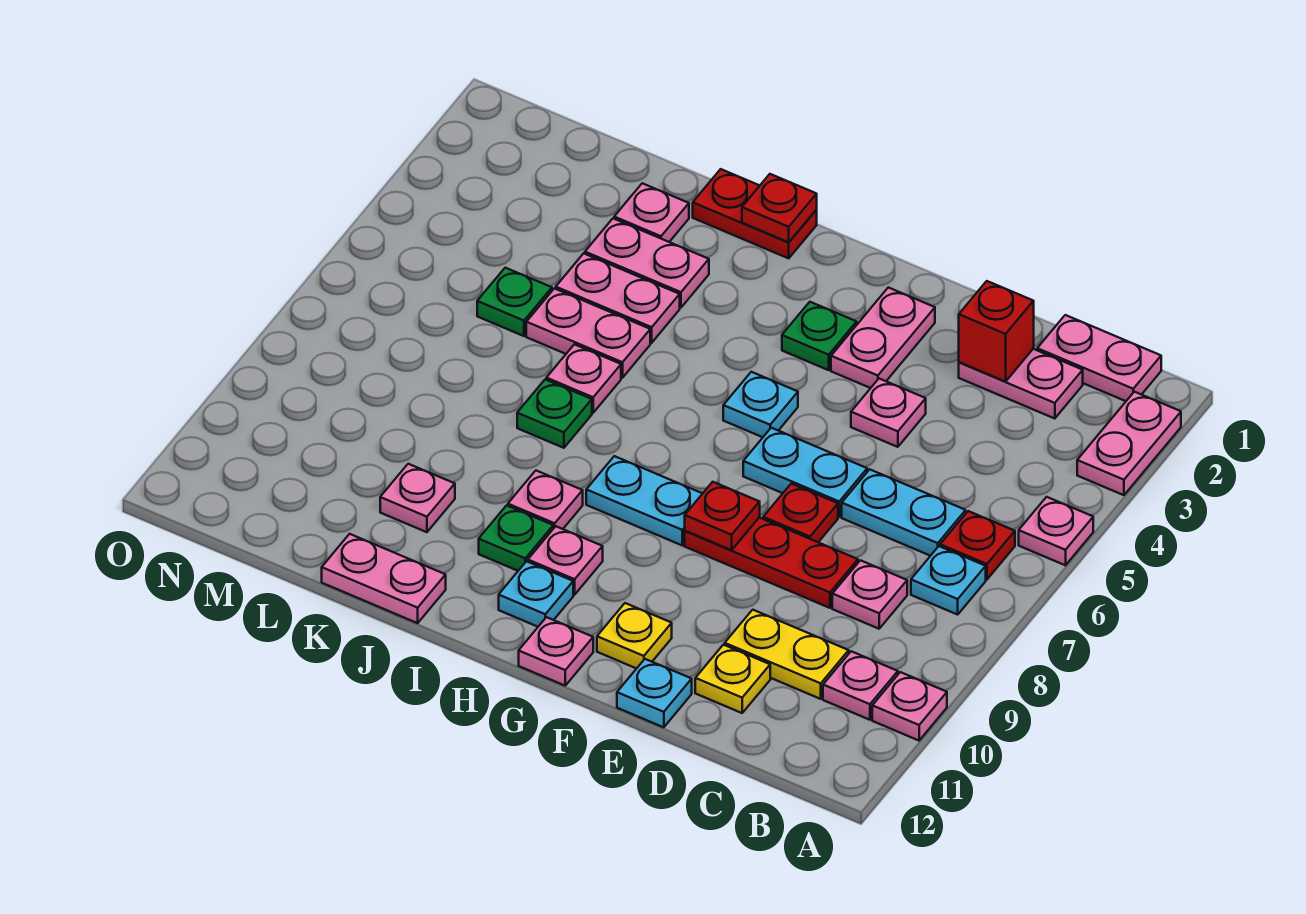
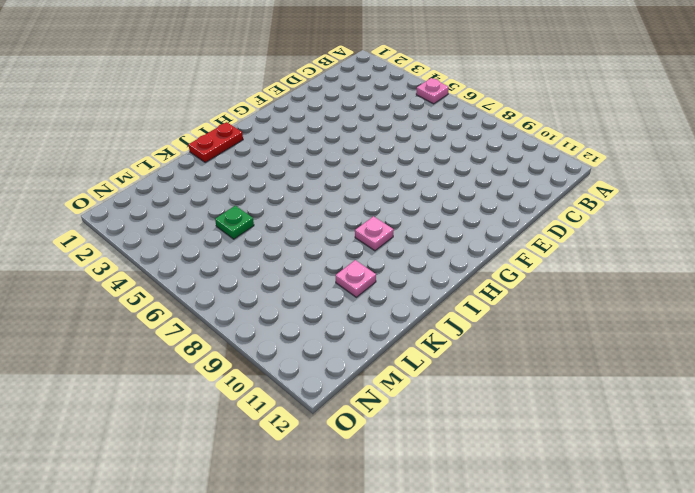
none -> pink 1x2 plate [1077,392,1181,495]
none -> pink 1x1 plate [872,672,947,741]
none -> pink 1x2 plate [1037,315,1161,401]
none -> red 1x1 plate [940,511,1015,580]

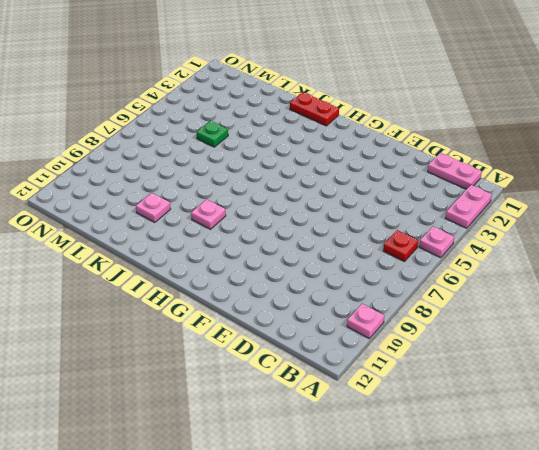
none -> cyan 1x1 plate [911,546,986,615]
none -> pink 1x1 plate [823,651,898,720]
none -> pink 1x2 plate [959,349,1083,419]
none -> cyan 1x2 plate [842,469,966,556]

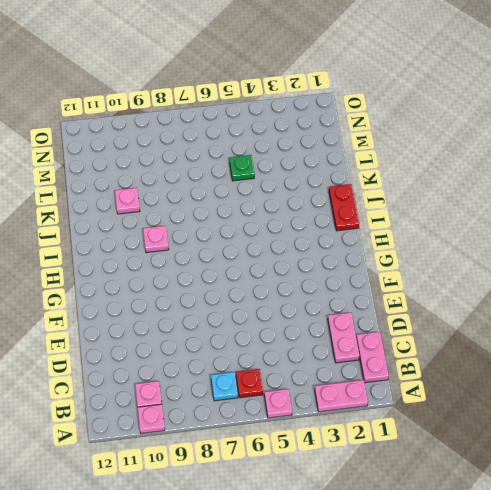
none -> cyan 1x2 plate [842,469,966,556]
none -> pink 1x1 plate [832,560,907,629]
none -> yellow 1x2 plate [725,610,849,699]
none -> red 1x3 plate [685,518,858,608]

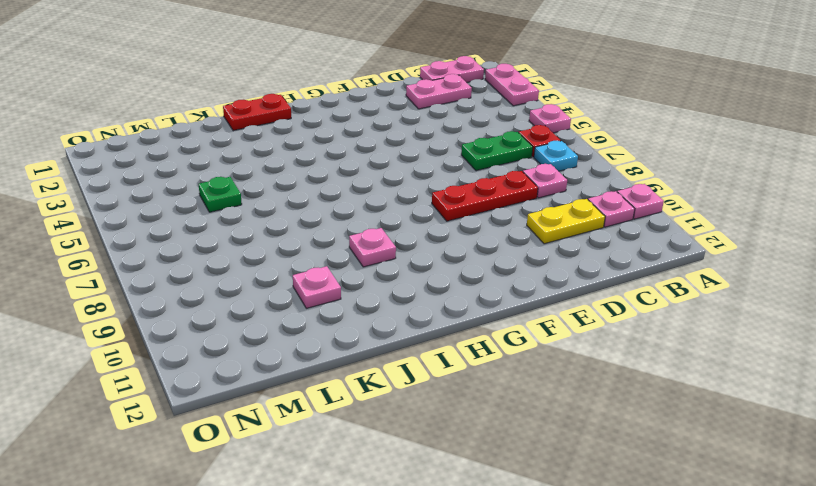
green 1x2 plate [461,131,533,171] -> cyan 1x2 plate [842,469,966,556]
none -> yellow 1x1 plate [695,645,770,713]
none -> pink 1x1 plate [851,379,926,447]
none -> cyan 1x2 plate [743,428,867,517]
none -> red 1x1 plate [763,484,838,542]

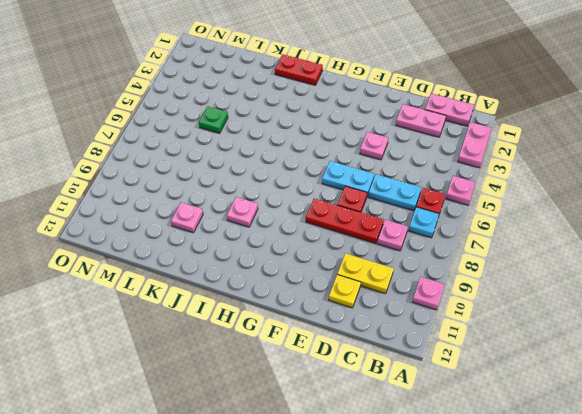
none -> pink 1x1 plate [823,651,898,720]
none -> cyan 1x1 plate [617,659,692,727]
none -> pink 1x2 plate [831,288,935,388]
none -> yellow 1x1 plate [597,603,672,669]

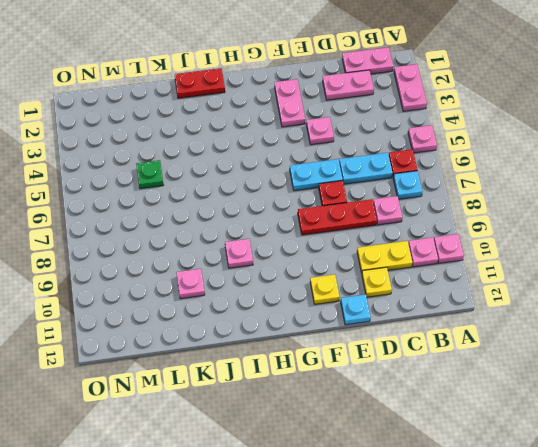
none -> green 1x1 plate [782,302,857,370]
none -> cyan 1x1 plate [723,372,798,437]
none -> cyan 1x2 plate [586,456,703,545]
none -> pink 1x1 plate [519,617,593,686]

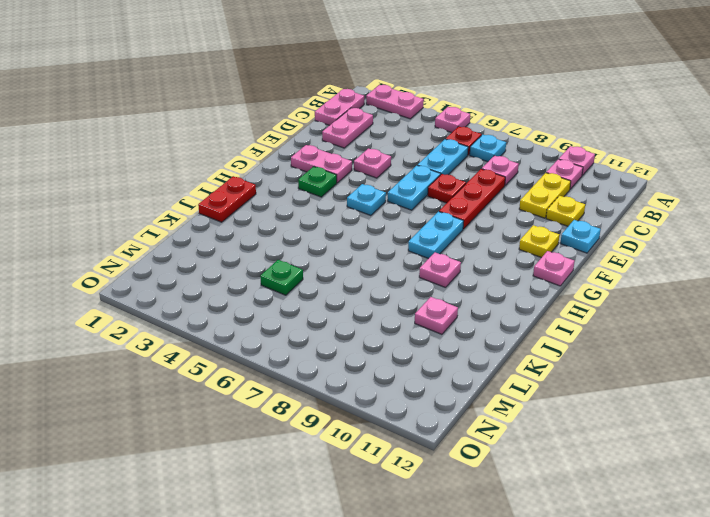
none -> pink 1x1 plate [528,526,603,595]
none -> cyan 1x1 plate [499,561,573,627]
none -> green 1x1 plate [479,505,553,571]
none -> pink 1x2 plate [585,219,709,308]

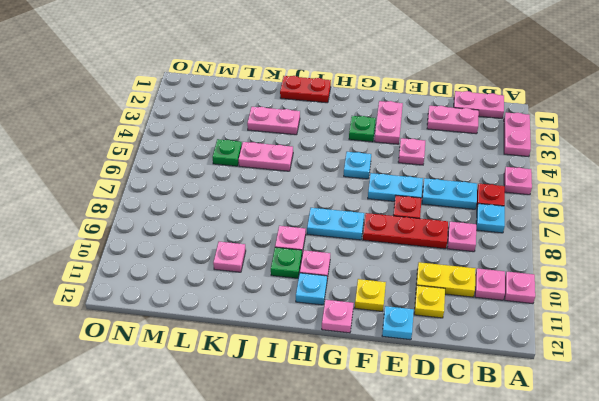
none -> pink 1x2 plate [556,253,680,343]
none -> pink 1x1 plate [546,344,621,413]
none -> green 1x1 plate [517,380,592,448]
none -> pink 1x2 plate [322,534,446,623]

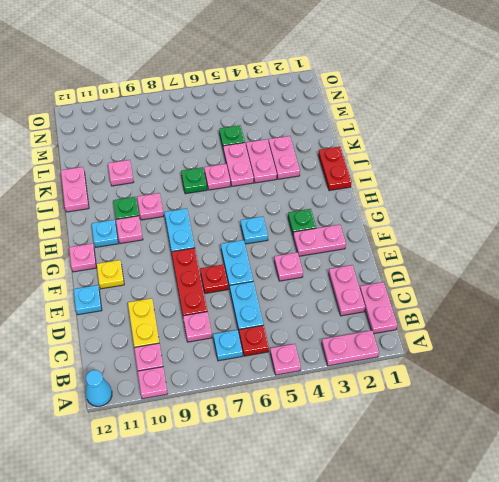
cyan 1x1 cone [86,370,112,406] -> none
none -> yellow 1x1 plate [695,645,770,713]
none -> pink 1x1 plate [614,183,689,242]
none -> red 1x1 brick [959,281,1034,382]
none -> red 1x1 plate [685,482,760,550]

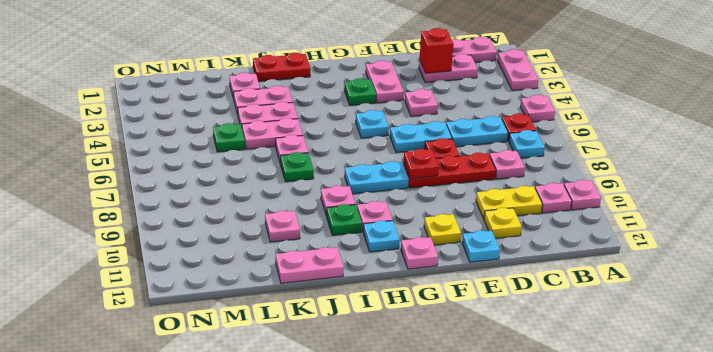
none -> red 1x1 plate [742,174,817,242]

